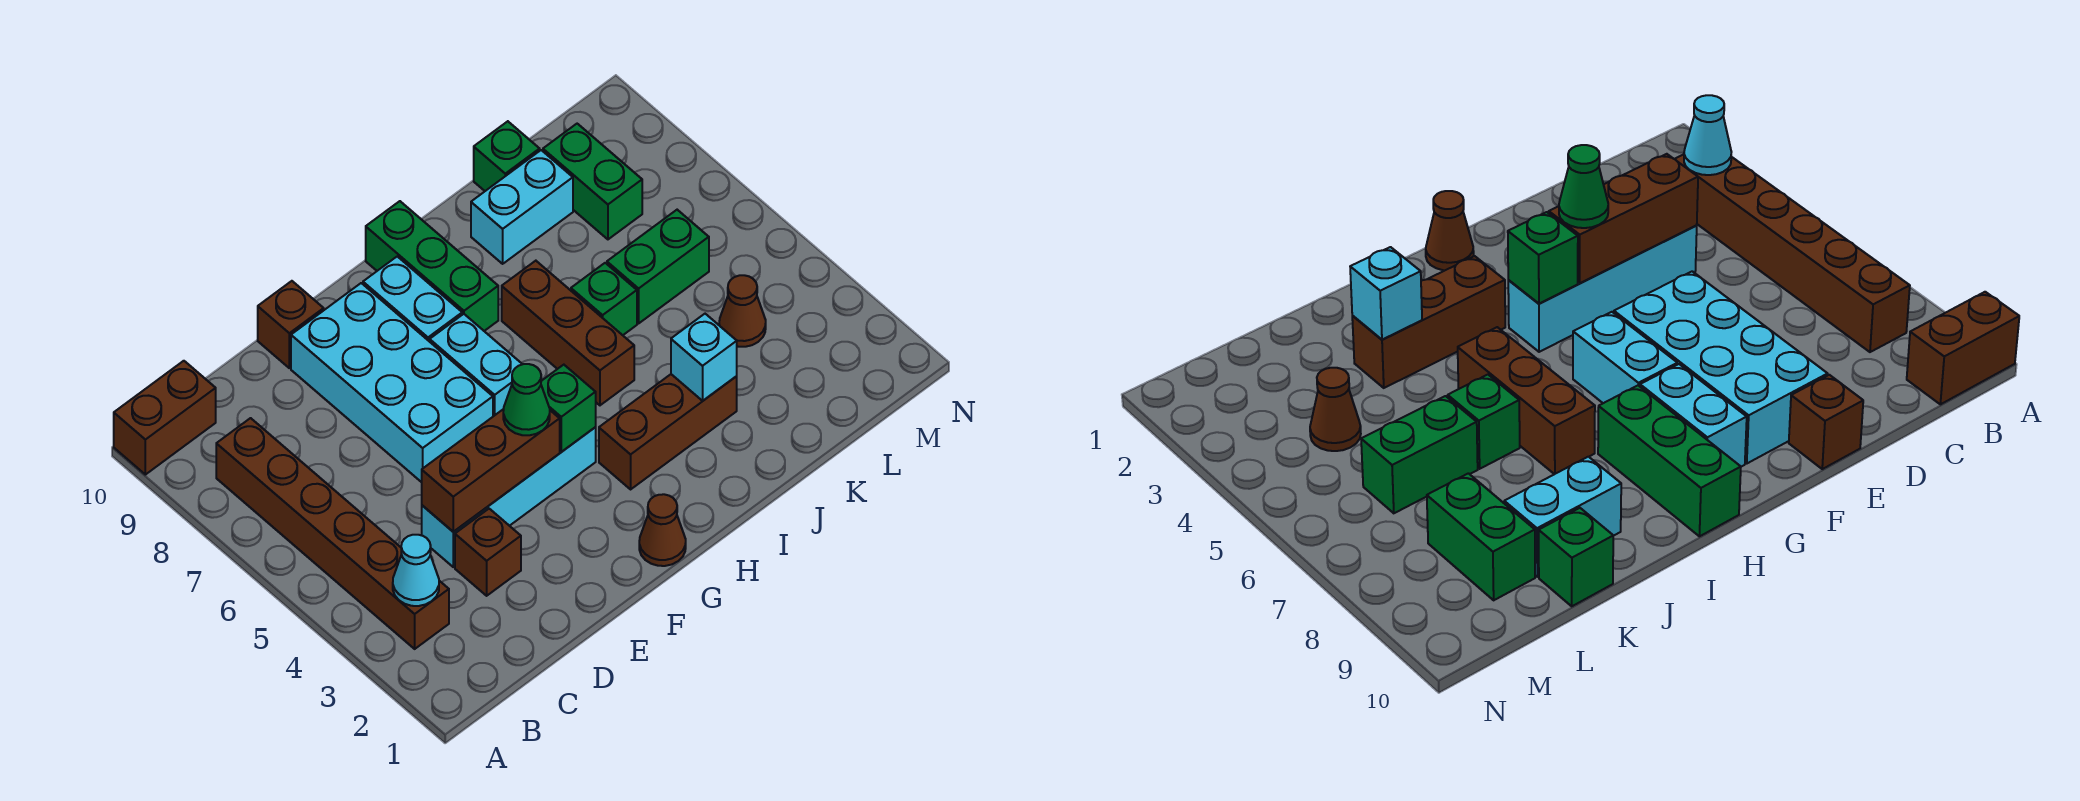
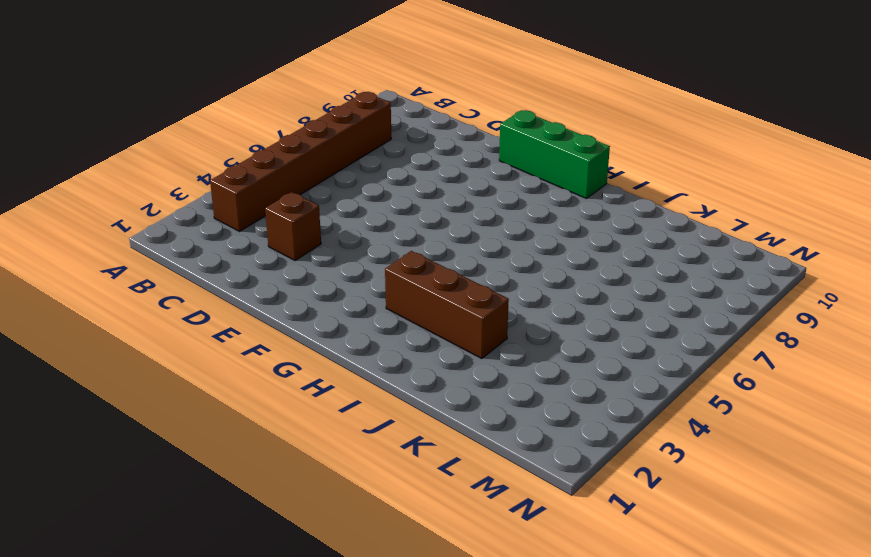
green 1x3 brick [499,110,610,199] -> green 1x3 brick turned to [366,201,498,331]
none -> brown 1x2 brick [114,361,216,475]
none -> cyan 1x4 brick [422,427,596,567]
none -> cyan 2x4 brick [291,283,493,482]

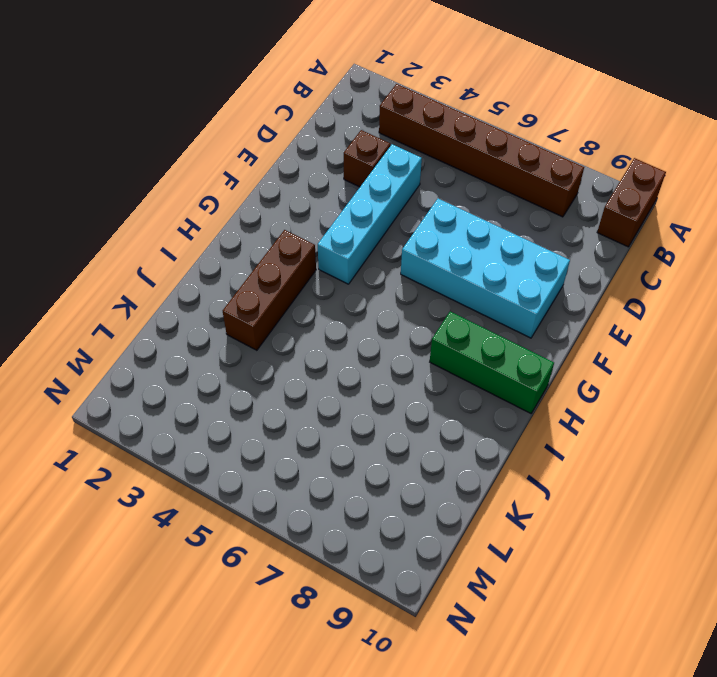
none -> brown 1x1 brick [258,281,324,368]
none -> brown 1x1 cone [639,494,686,566]
none -> cyan 1x2 brick [430,314,522,416]

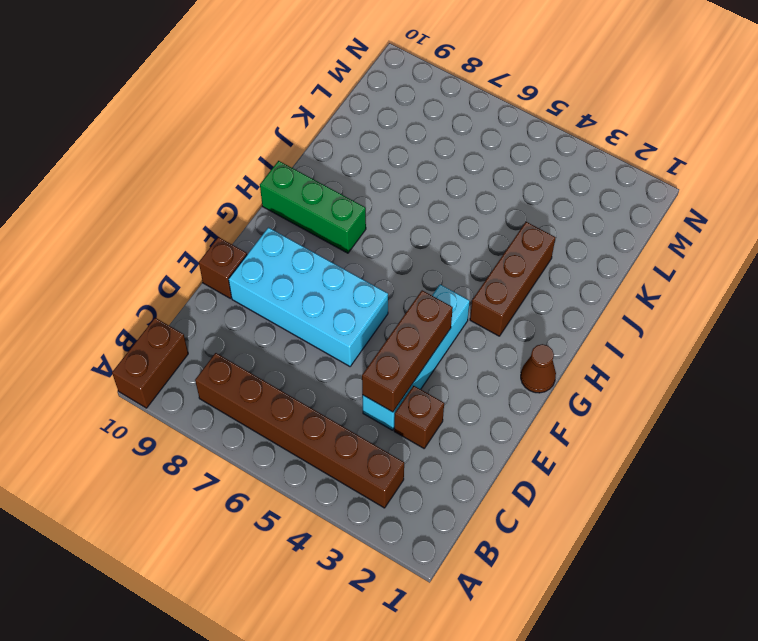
none -> cyan 1x2 brick [430,314,522,416]
none -> cyan 1x2 brick [363,256,462,342]
none -> brown 1x3 brick [502,261,634,405]

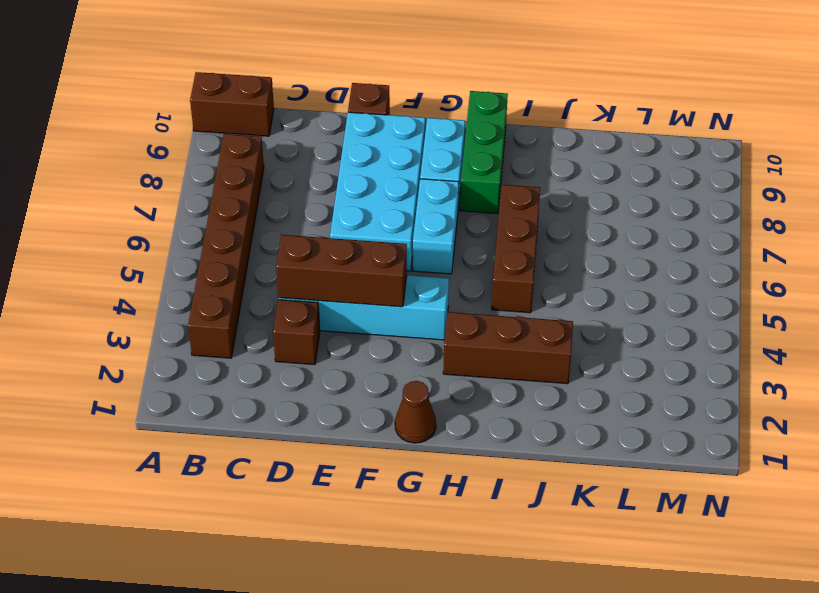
none -> green 1x1 brick [571,263,637,335]
none -> cyan 1x2 brick [471,150,573,264]
none -> green 1x2 brick [607,210,709,323]

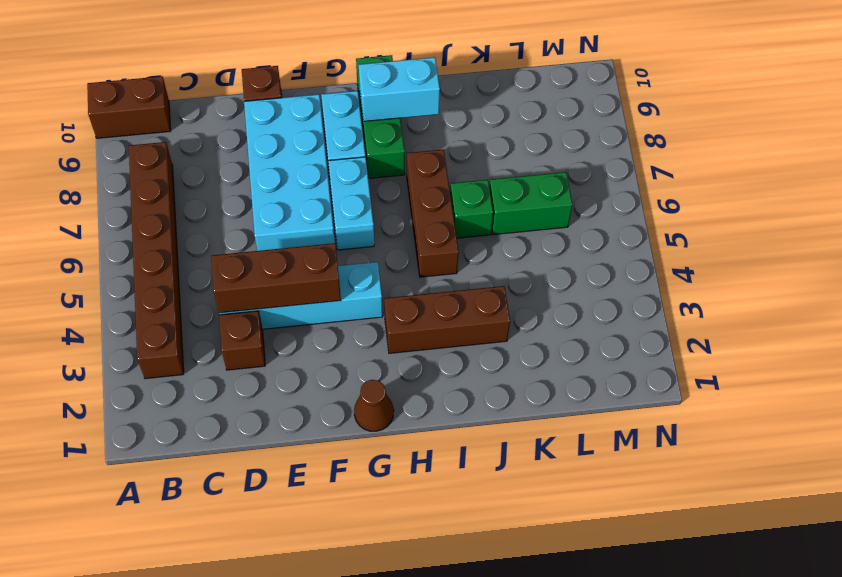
cyan 1x2 brick [359,57,440,121] -> cyan 1x2 brick moved to [471,150,573,264]
none -> green 1x1 brick [474,121,540,191]
none -> brown 1x1 cone [719,275,766,347]
none -> green 1x2 brick [543,124,642,239]

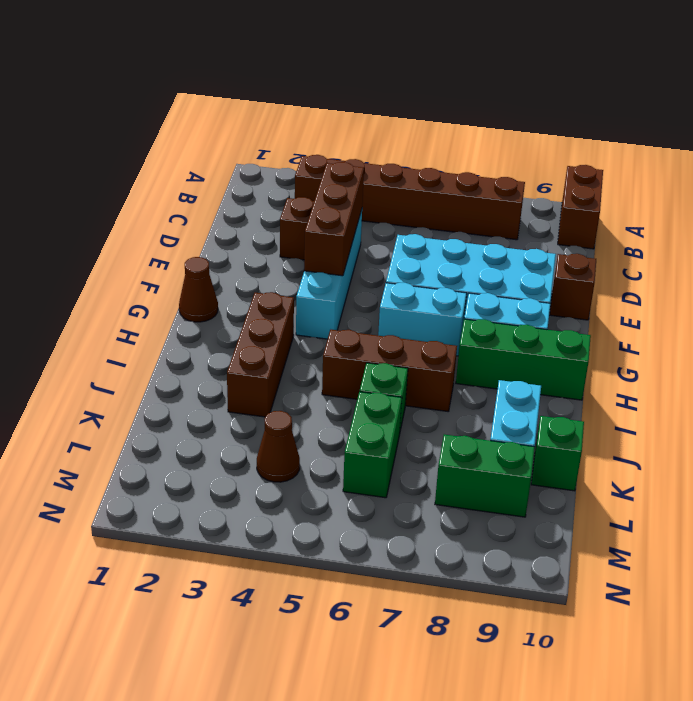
none -> cyan 1x1 cone [393,535,439,606]
none -> green 1x1 brick [541,365,596,452]
none -> cyan 1x1 brick [671,314,737,401]

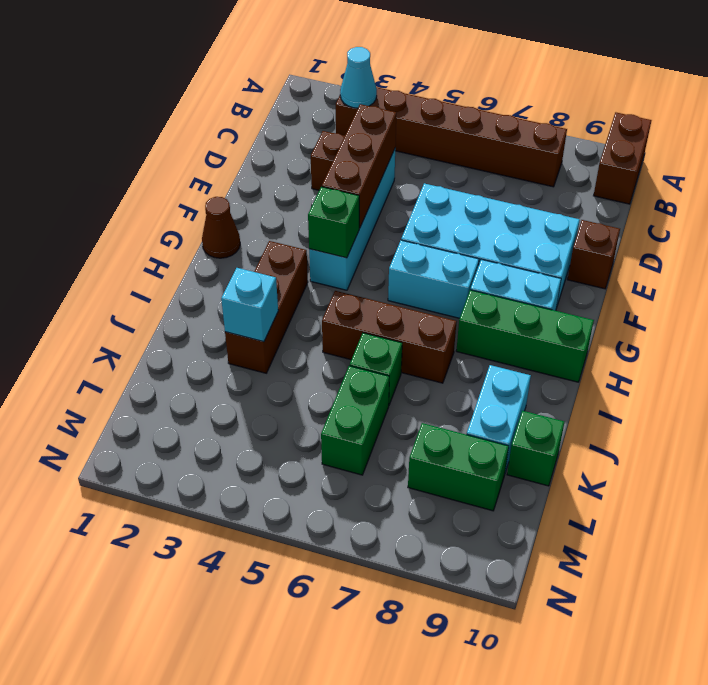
none -> brown 1x1 cone [719,275,766,347]
none -> green 1x1 cone [503,364,550,435]

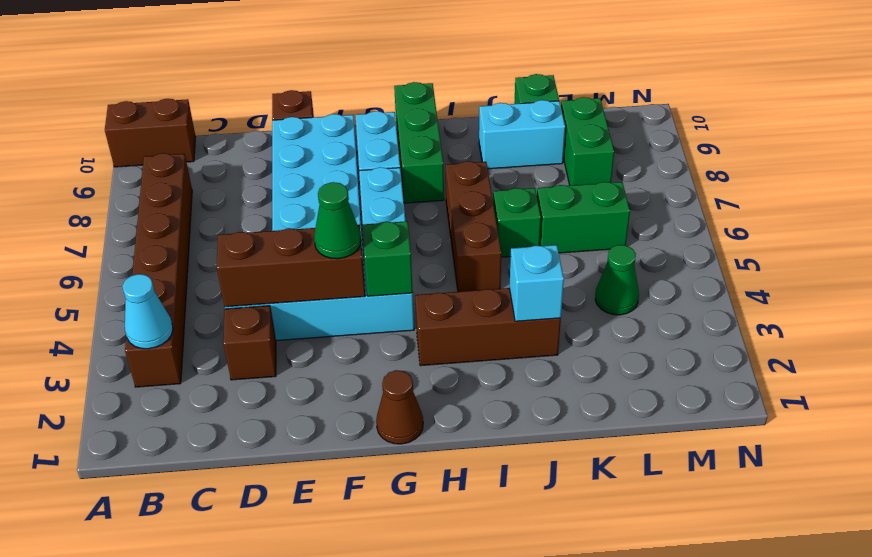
green 1x1 cone [595,245,639,315] -> brown 1x1 cone [719,275,766,347]

